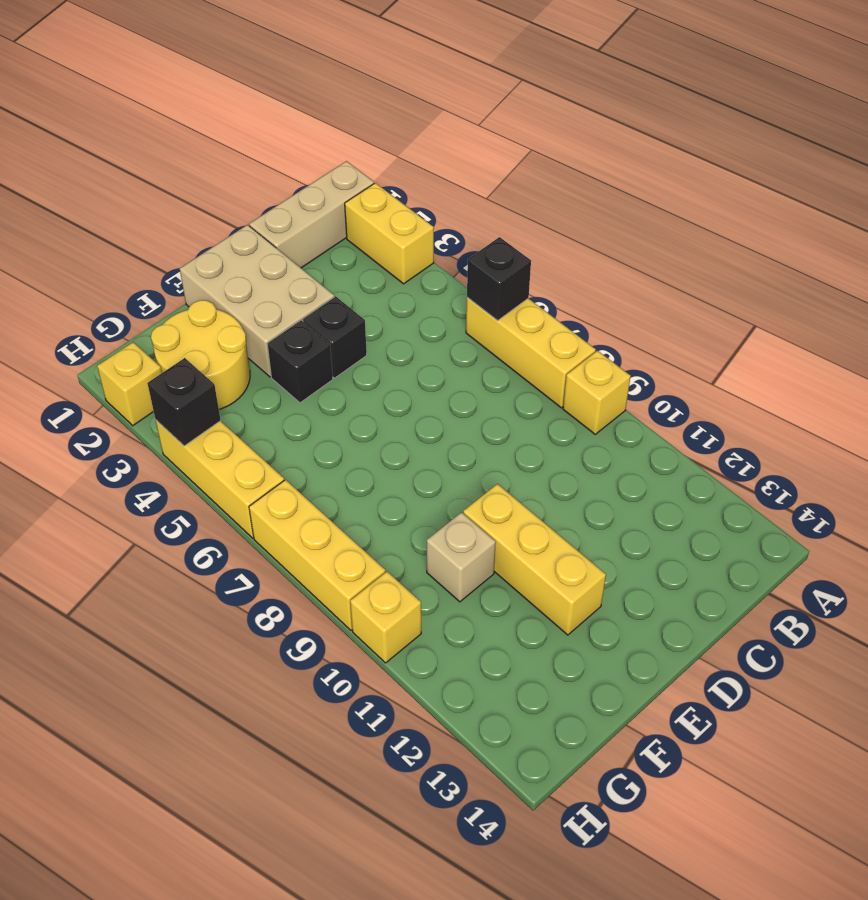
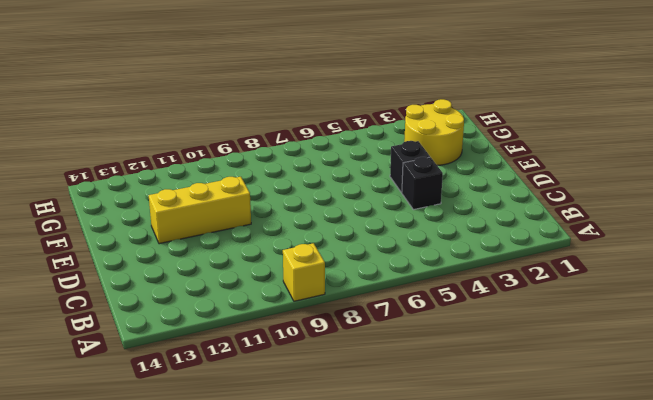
none -> tan 1x3 brick [249,161,374,268]
none -> yellow 1x2 brick [345,183,434,284]
none -> yellow 1x3 brick [466,297,596,408]

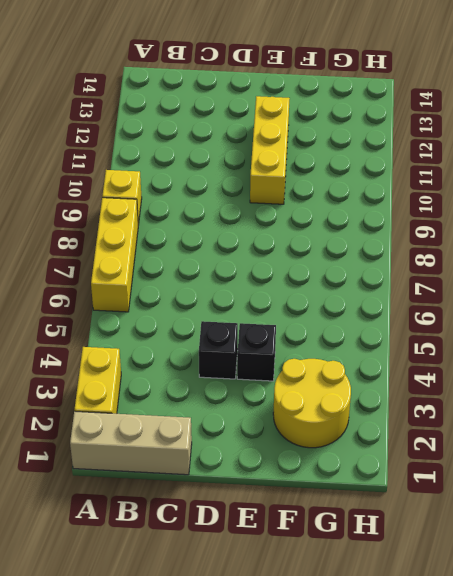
none -> tan 2x3 brick [180,225,334,377]
none -> tan 1x1 brick [427,512,496,602]
none -> yellow 1x1 brick [97,342,162,426]

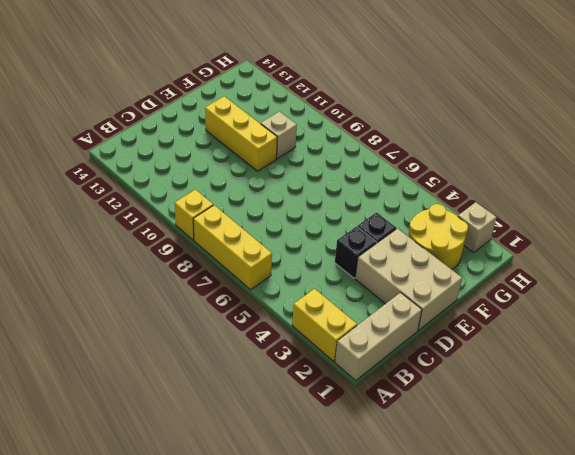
tan 1x1 brick [458,202,497,253] -> yellow 1x1 brick [97,342,162,426]
none -> yellow 1x3 brick [156,420,284,538]
none -> yellow 1x3 brick [249,480,385,630]
none -> yellow 1x1 brick [350,572,421,663]

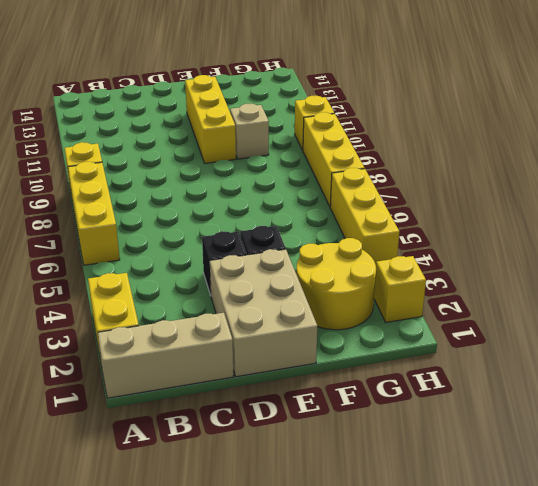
none -> black 1x1 brick [467,237,531,321]
none -> black 1x1 brick [147,358,221,446]

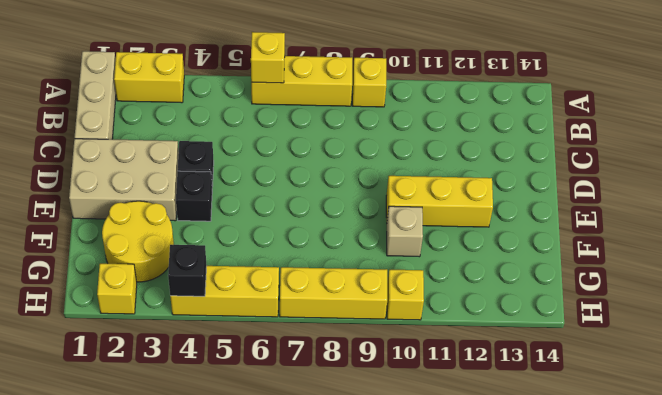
yellow 1x1 brick [251,32,285,83] -> black 1x1 brick [467,237,531,321]

